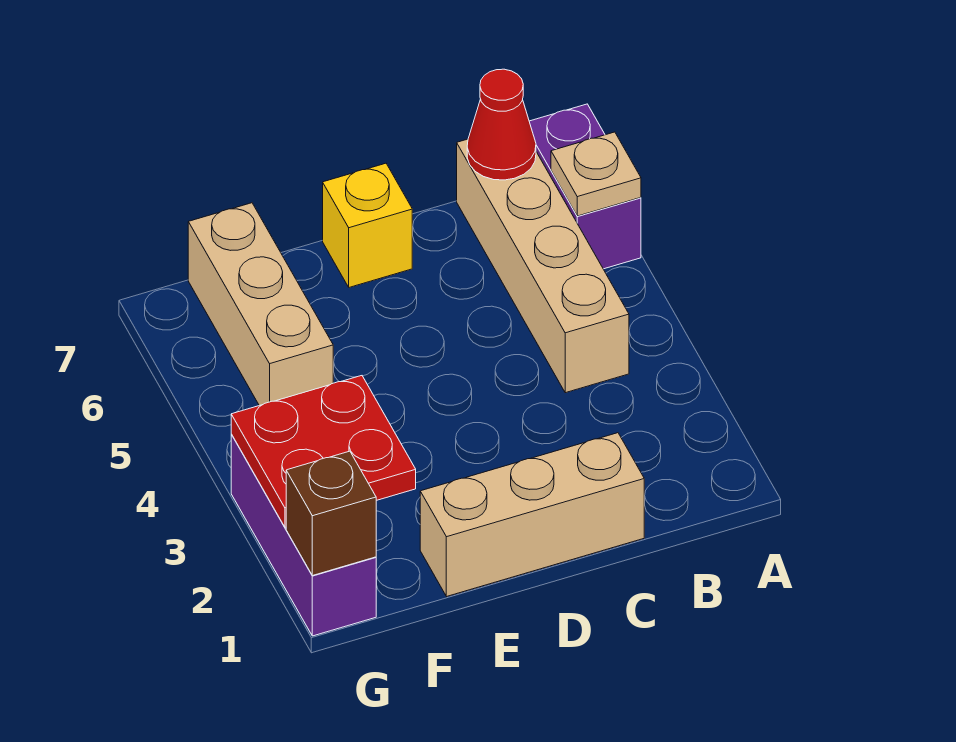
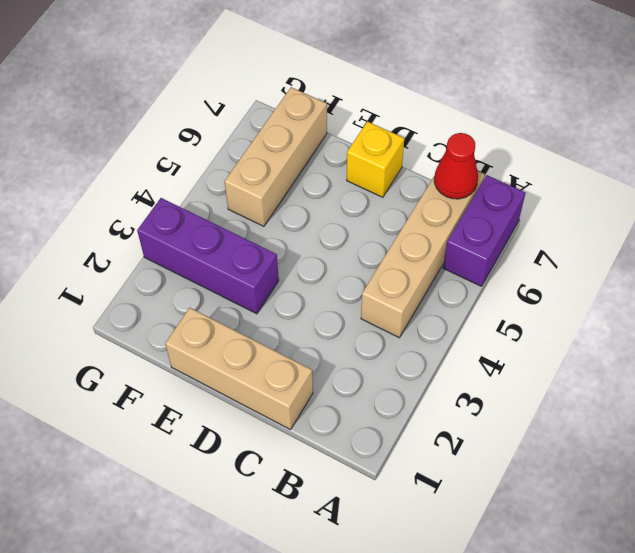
purple 1x3 brick [137,198,279,314] -> purple 1x3 brick turned to [231,434,376,636]
none -> tan 1x1 plate [551,132,641,216]
none -> red 2x2 plate [231,376,416,527]

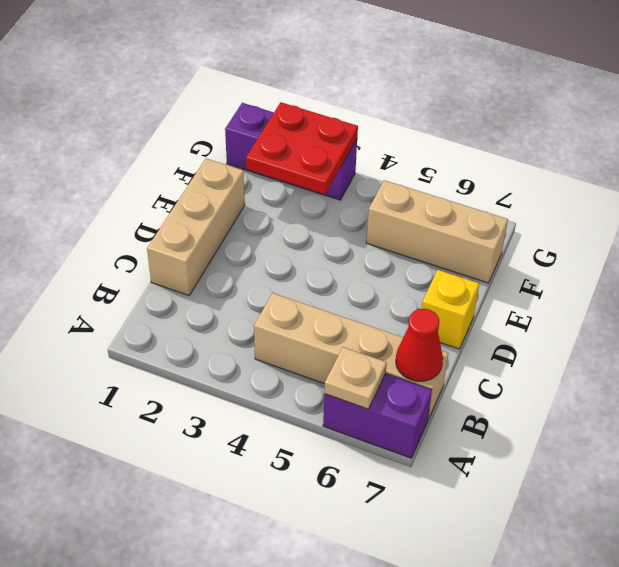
none -> brown 1x1 brick [286,451,376,576]

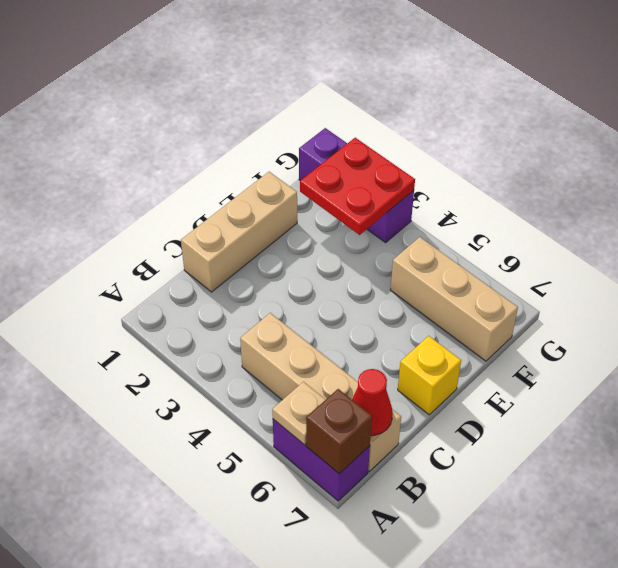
brown 1x1 brick [306,389,372,474] -> brown 1x1 brick moved to [286,451,376,576]

